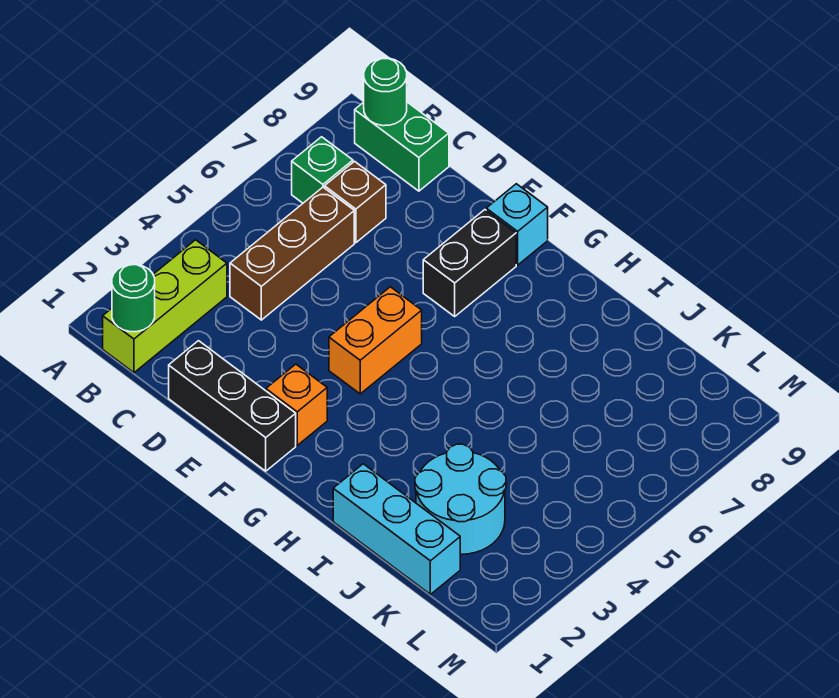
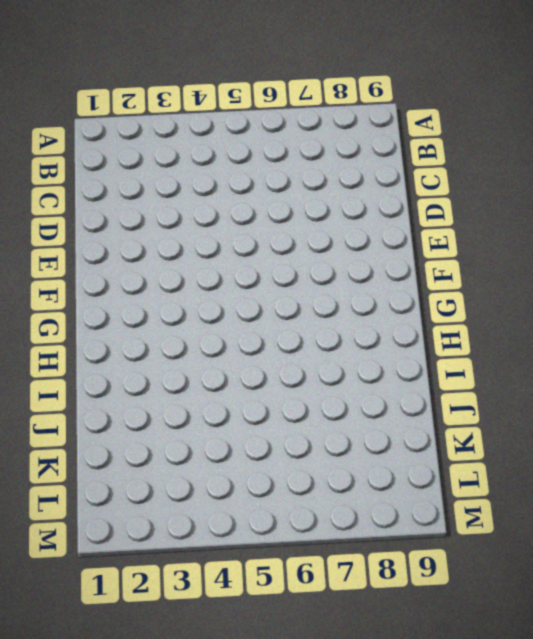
none -> lime 1x3 brick [103,240,227,373]
none -> green 1x1 brick [292,137,353,203]
none -> green 1x2 brick [355,102,449,191]

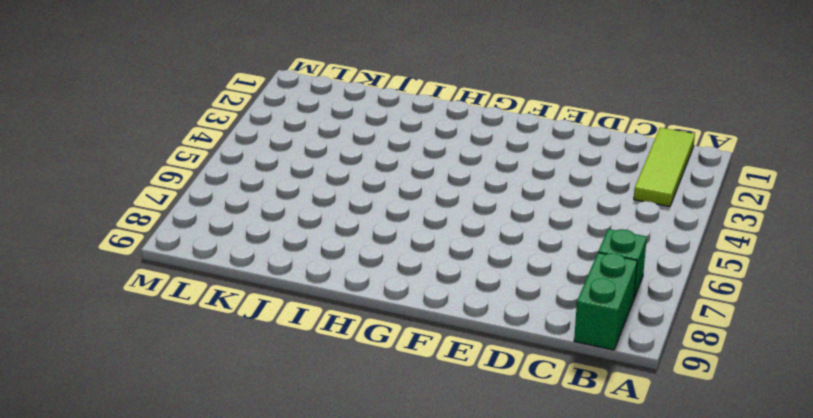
lime 1x3 tile [634,128,695,207] -> lime 1x3 brick [103,240,227,373]
green 1x2 brick [574,253,637,350] -> green 1x2 brick turned to [355,102,449,191]
none -> brown 1x3 brick [230,187,354,320]
none -> brown 1x1 brick [325,161,386,243]
none -> black 1x3 brick [169,341,296,471]

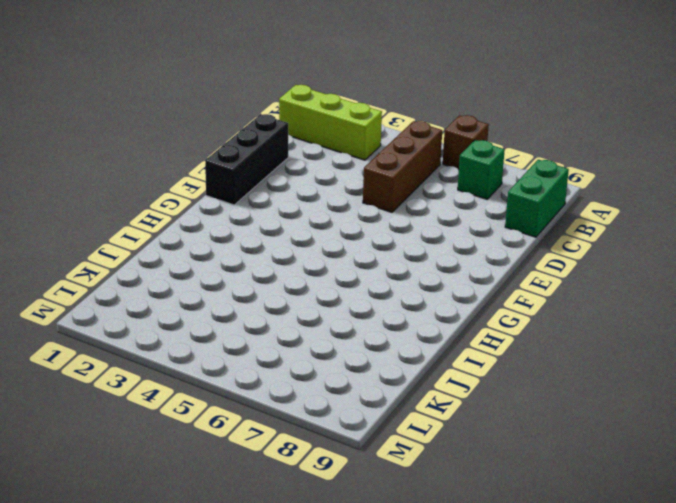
brown 1x1 brick [443,115,489,169] -> brown 1x1 brick moved to [325,161,386,243]
brown 1x3 brick [363,121,442,212] -> brown 1x3 brick turned to [230,187,354,320]
none -> orange 1x1 brick [266,364,327,445]
none -> orange 1x2 brick [329,287,422,394]
none -> black 1x2 brick [423,210,516,316]

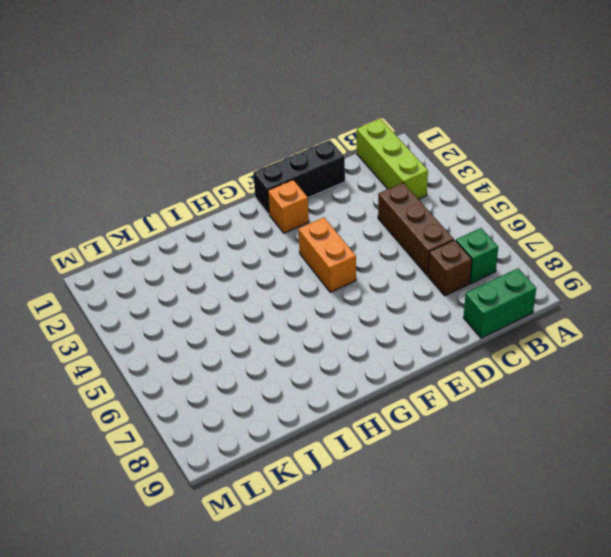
none -> black 1x2 brick [423,210,516,316]
none -> cyan 1x1 brick [486,184,548,265]
none -> cyan 1x3 brick [333,464,460,594]

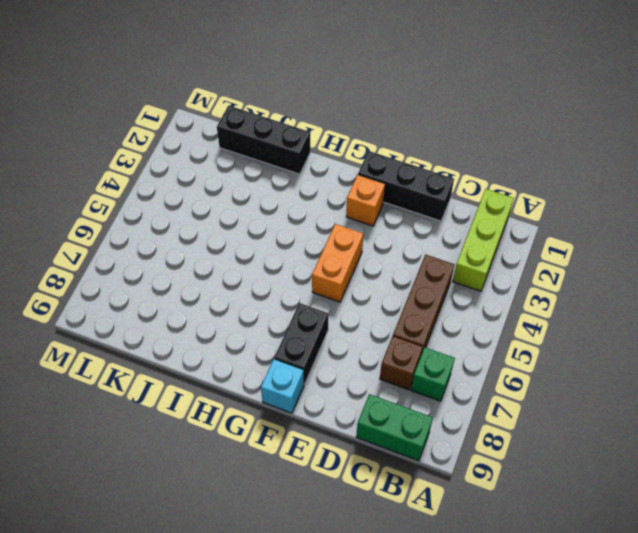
black 1x3 brick [217,106,310,174] -> cyan 1x3 brick [333,464,460,594]
none -> cyan 2x2 round brick [415,444,506,554]
none -> green 1x1 round brick [112,264,155,332]
none -> green 1x1 round brick [364,58,407,126]

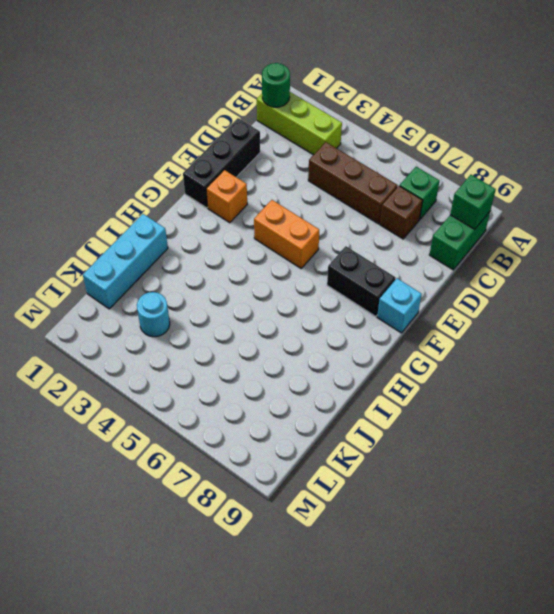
green 1x1 brick [450,175,496,229] -> green 1x1 round brick [364,58,407,126]
cyan 1x1 round brick [137,292,170,337] -> cyan 2x2 round brick [415,444,506,554]

